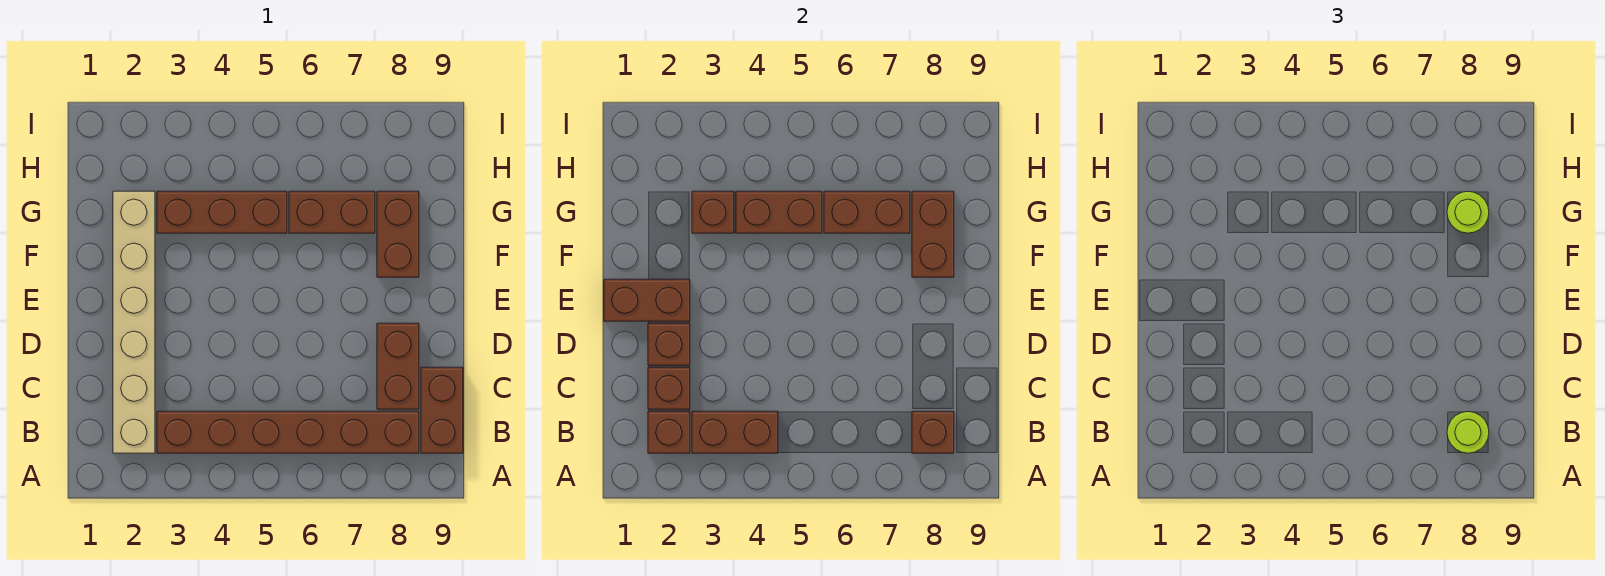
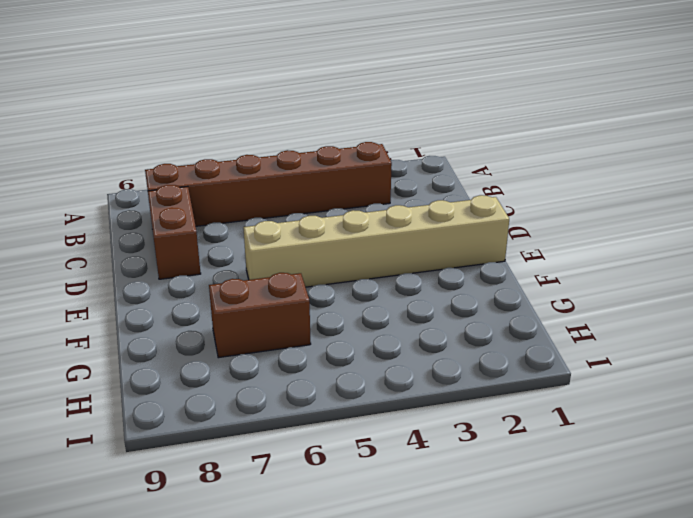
tan 1x6 brick [243,195,509,287] -> tan 1x6 brick turned to [113,191,155,453]
none -> brown 1x2 brick [421,367,463,453]
none -> brown 1x2 brick [377,191,419,277]
none -> brown 1x3 brick [157,191,287,233]

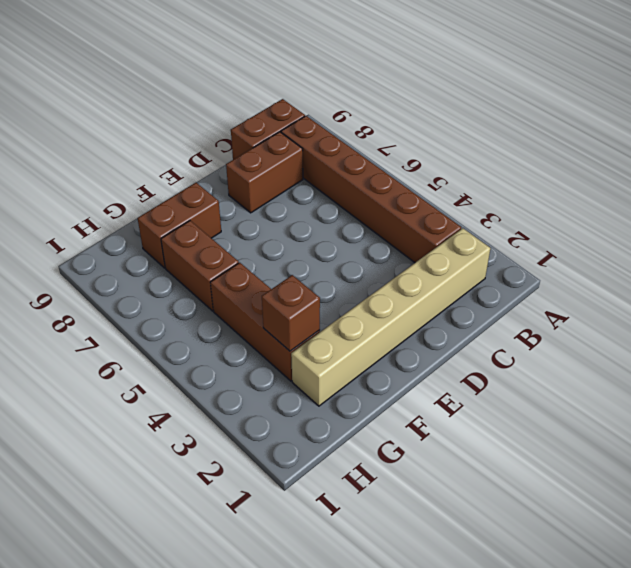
none -> brown 1x1 brick [648,411,690,453]
none -> brown 1x2 brick [692,411,778,453]
none -> brown 1x1 brick [912,411,954,453]

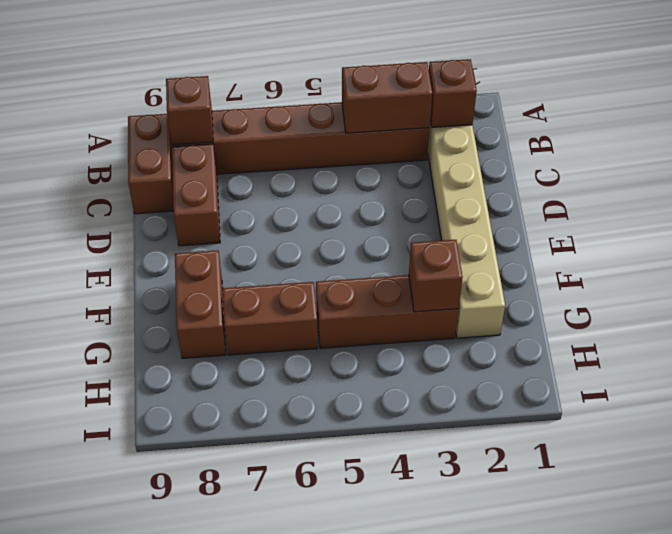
none -> brown 1x1 brick [648,367,690,409]
none -> brown 1x1 brick [648,323,690,365]
none -> brown 1x2 brick [604,279,690,321]

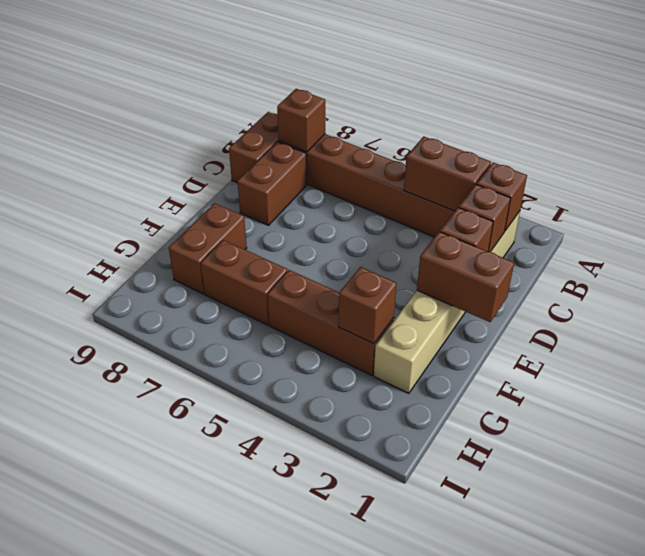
none -> brown 1x2 brick [912,191,954,277]
none -> brown 1x2 brick [736,191,822,233]
none -> brown 1x2 brick [824,191,910,233]

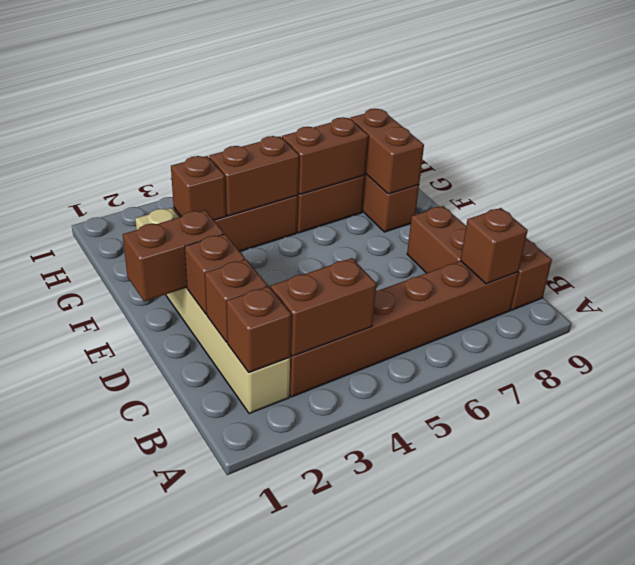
none -> lime 1x1 round brick [1447,412,1489,453]
none -> lime 1x1 round brick [1447,191,1489,233]

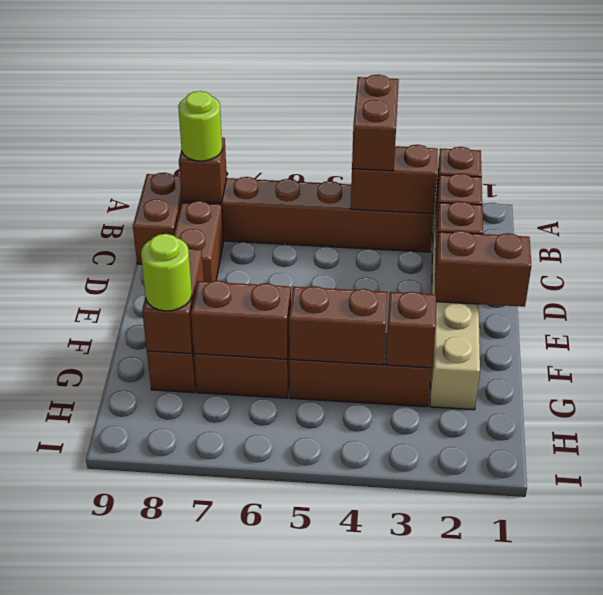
brown 1x2 brick [352,75,399,171] -> none

